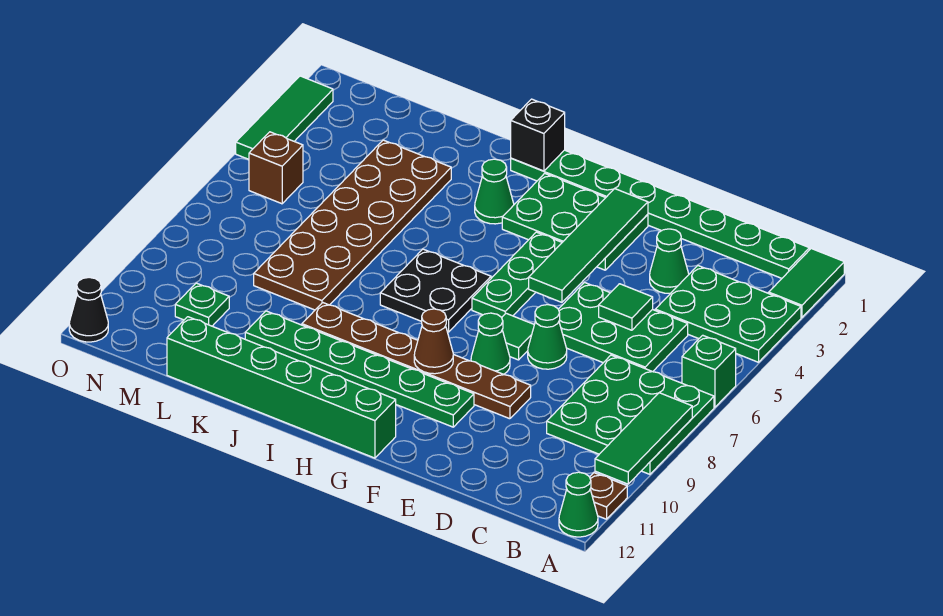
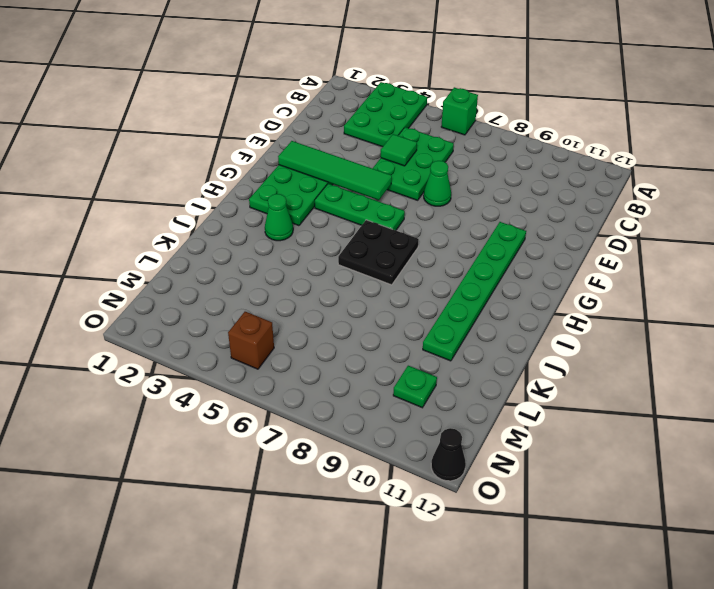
none -> green 1x2 tile [769,249,844,317]
none -> green 3x3 plate [547,355,714,474]
none -> brown 1x1 plate [590,473,627,519]

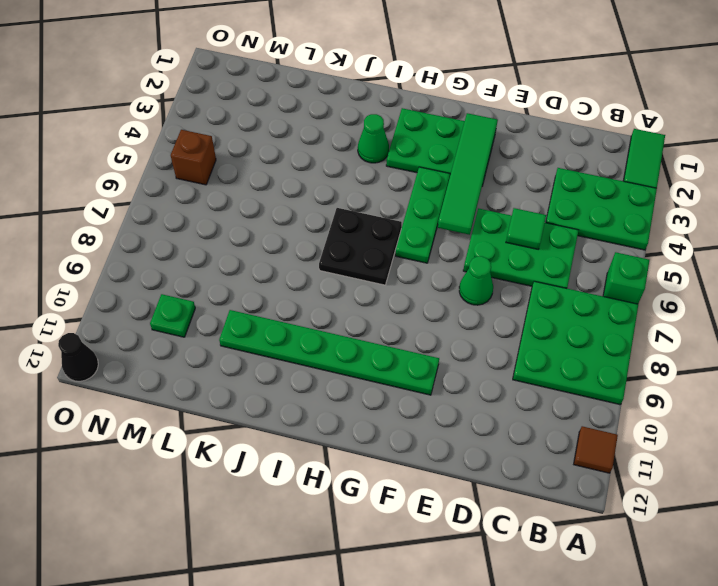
brown 1x1 tile [574,426,618,473] -> brown 1x1 plate [590,473,627,519]
none -> green 1x1 cone [559,472,598,537]
none -> green 1x8 plate [511,150,809,278]
none -> green 1x1 cone [650,229,689,294]

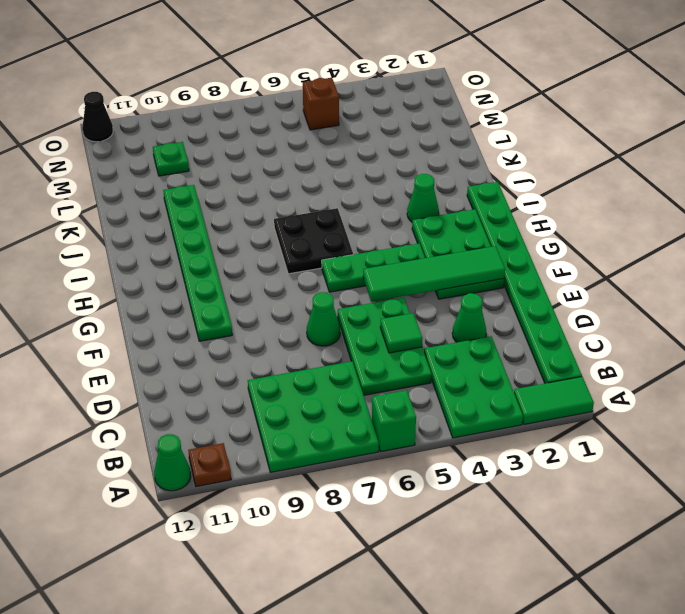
none -> brown 1x6 plate [302,303,531,419]
none -> green 1x1 tile [502,313,534,360]
none -> green 1x1 cone [471,313,510,374]

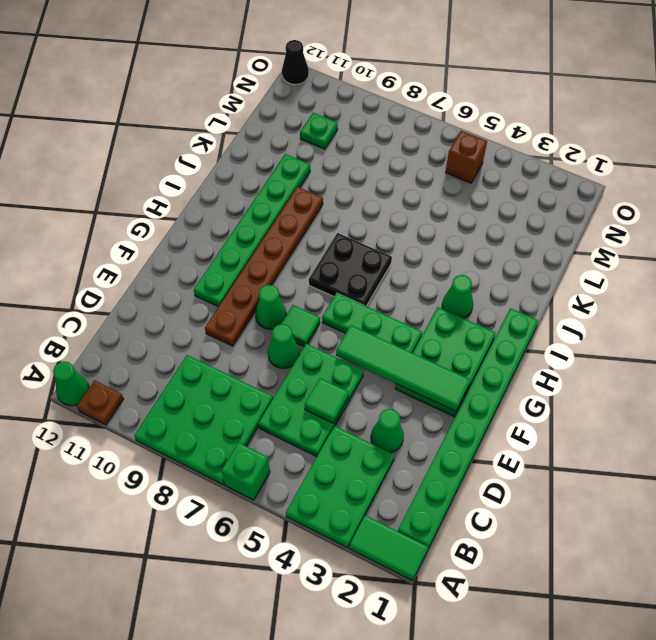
none -> green 1x6 brick [167,317,396,458]
none -> brown 2x6 plate [254,140,451,310]
none -> green 1x3 tile [236,76,333,159]

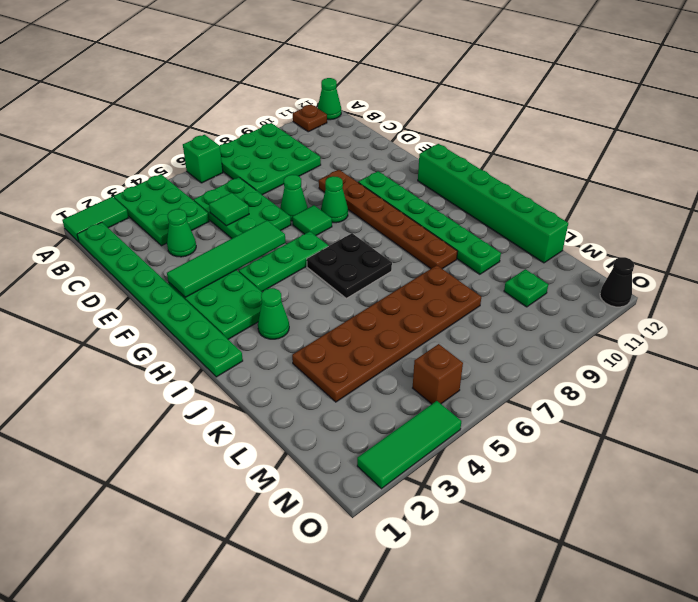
none -> green 1x3 tile [595,393,692,484]
none -> brown 1x1 cone [414,309,453,374]
none -> black 1x1 brick [511,99,565,171]

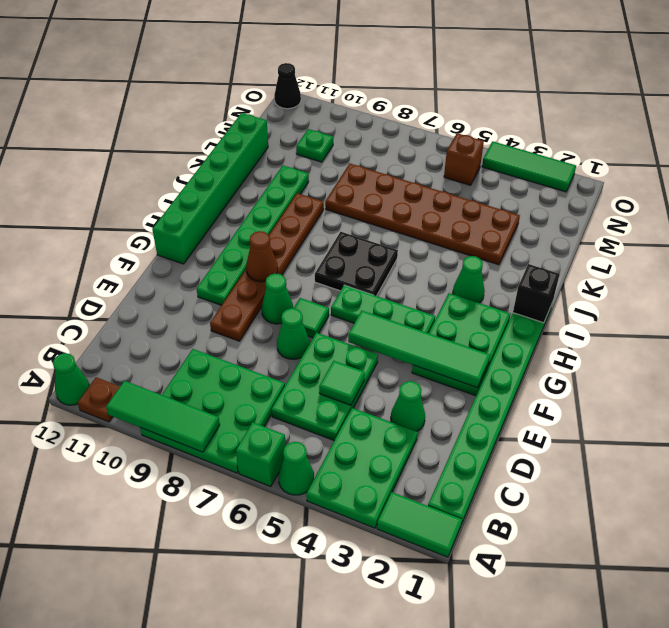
green 1x1 cone [278,442,314,495] -> none

